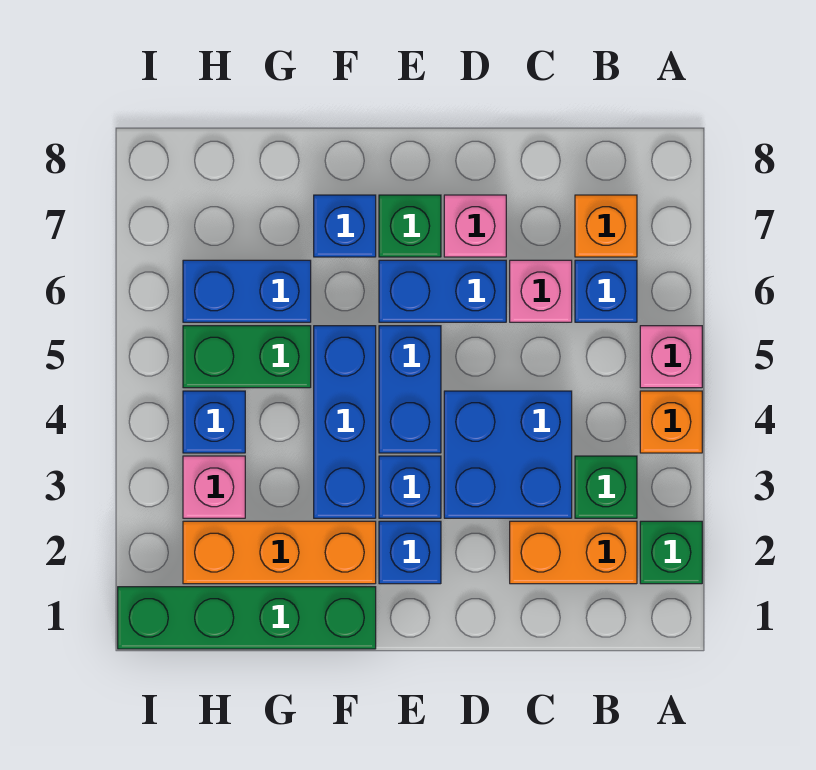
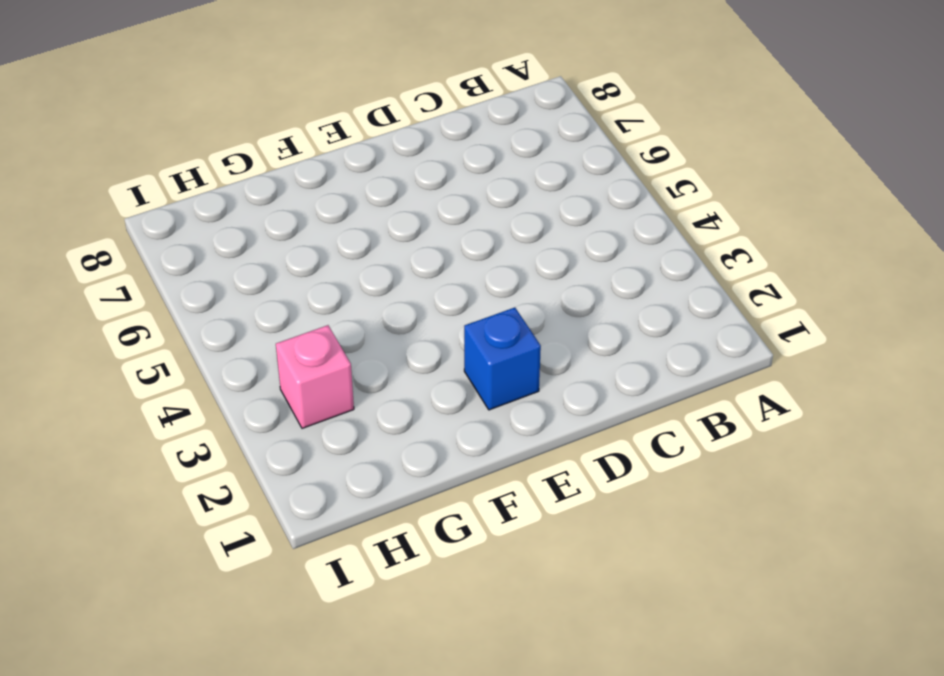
none -> green 1x1 brick [640,521,702,584]
none -> orange 1x1 brick [640,391,702,453]
none -> pink 1x1 brick [640,326,702,388]

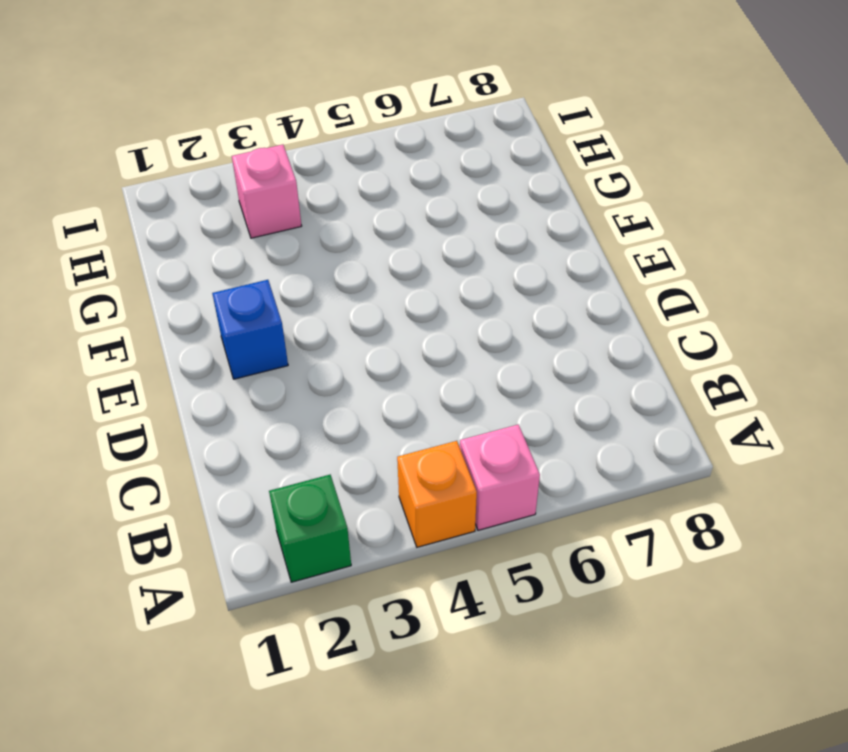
none -> orange 1x2 brick [510,521,637,584]
none -> green 1x1 brick [575,456,637,518]
none -> blue 1x1 brick [575,260,637,322]

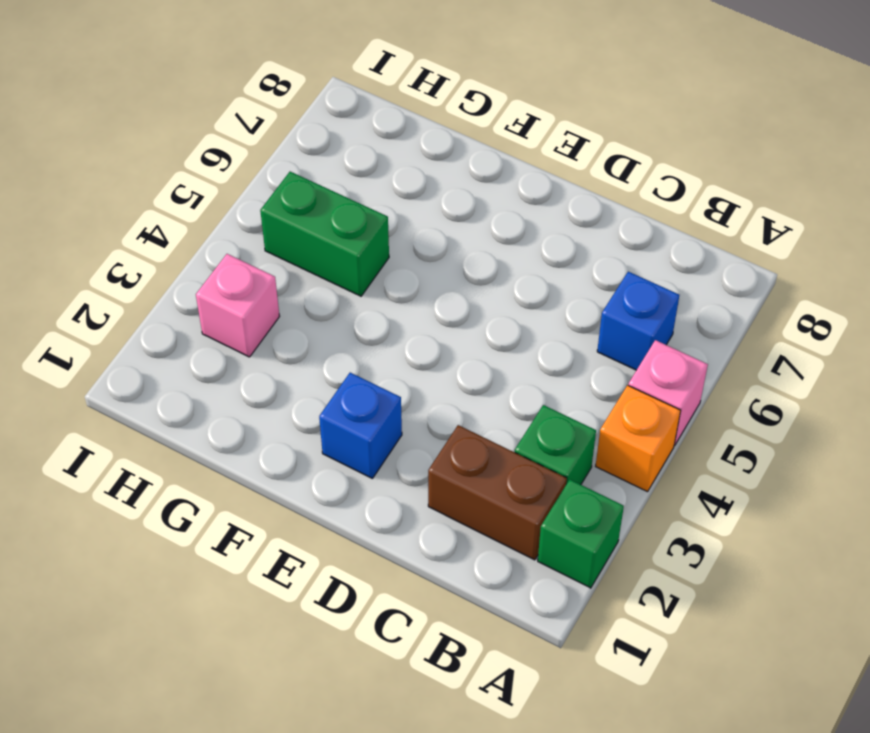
brown 1x2 brick [428,425,567,560] -> orange 1x2 brick [510,521,637,584]
none -> orange 1x1 brick [575,195,637,257]
none -> blue 2x2 brick [444,391,572,518]
none -> pink 1x1 brick [510,260,572,322]

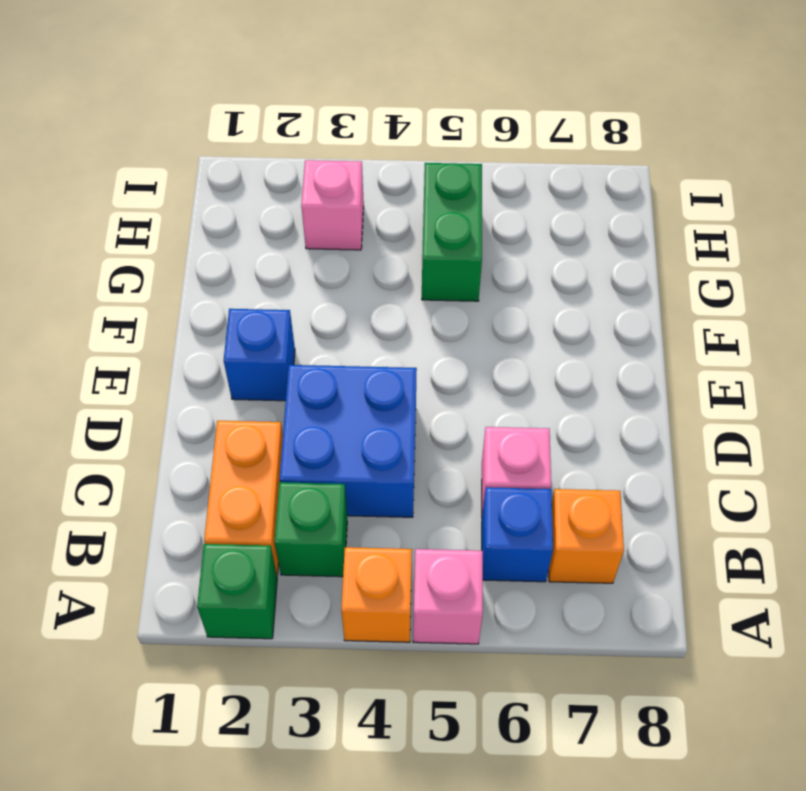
none -> blue 1x2 brick [379,260,506,322]
none -> pink 1x1 brick [444,195,506,257]
none -> blue 1x1 brick [379,456,441,518]

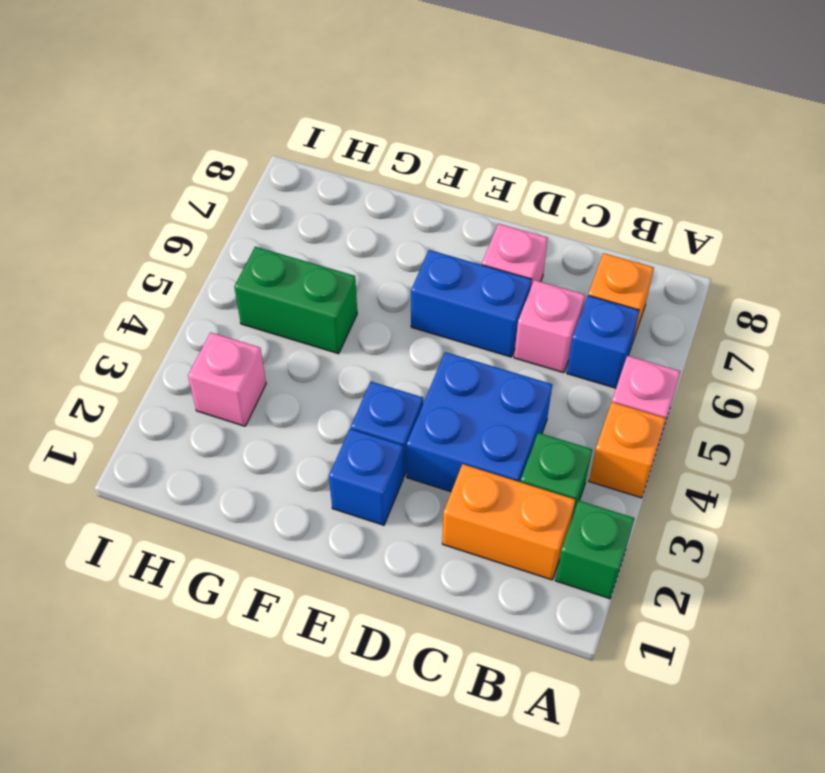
none -> blue 1x2 brick [379,326,441,453]
none -> green 1x1 brick [379,195,441,257]
none -> green 1x4 brick [118,587,376,649]

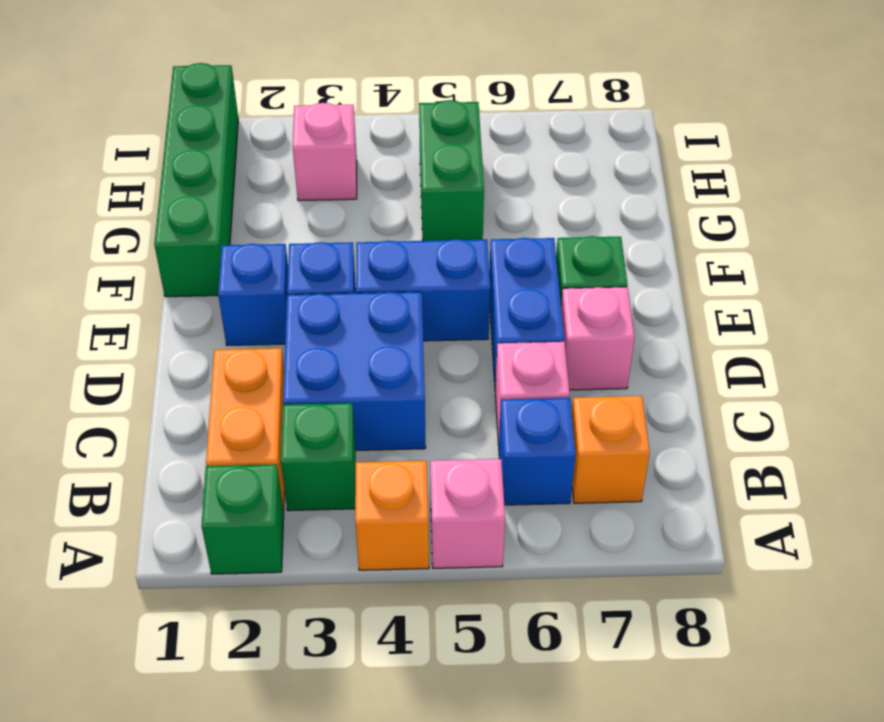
none -> orange 1x3 brick [183,521,376,584]
none -> blue 1x3 brick [314,326,376,518]
none -> blue 1x1 brick [314,195,376,257]

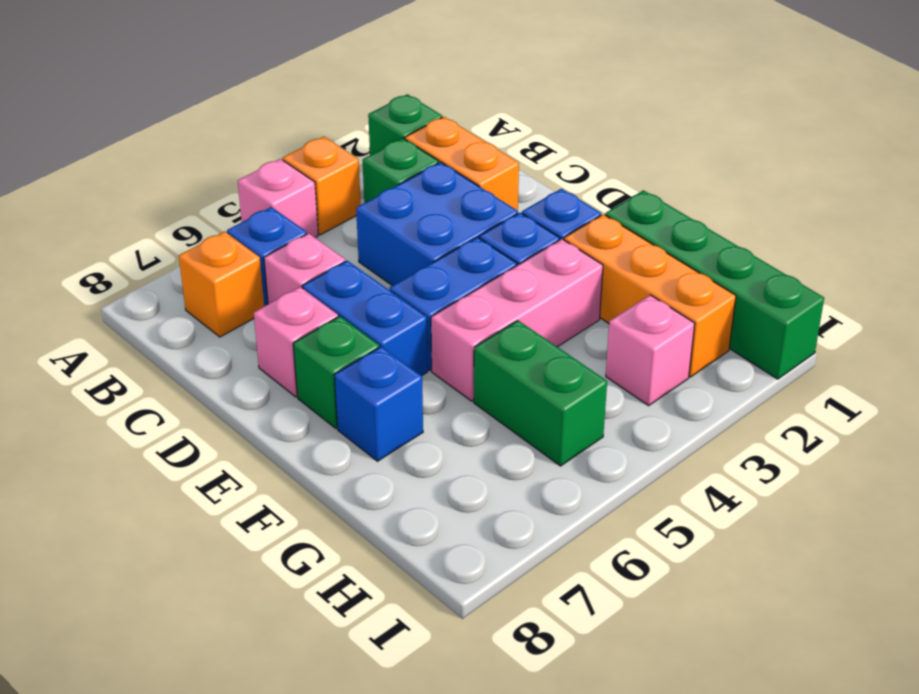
pink 1x3 brick [431,239,603,401] -> blue 1x3 brick [314,326,376,518]
none -> blue 1x2 brick [183,260,311,322]
none -> blue 1x1 brick [183,391,245,453]

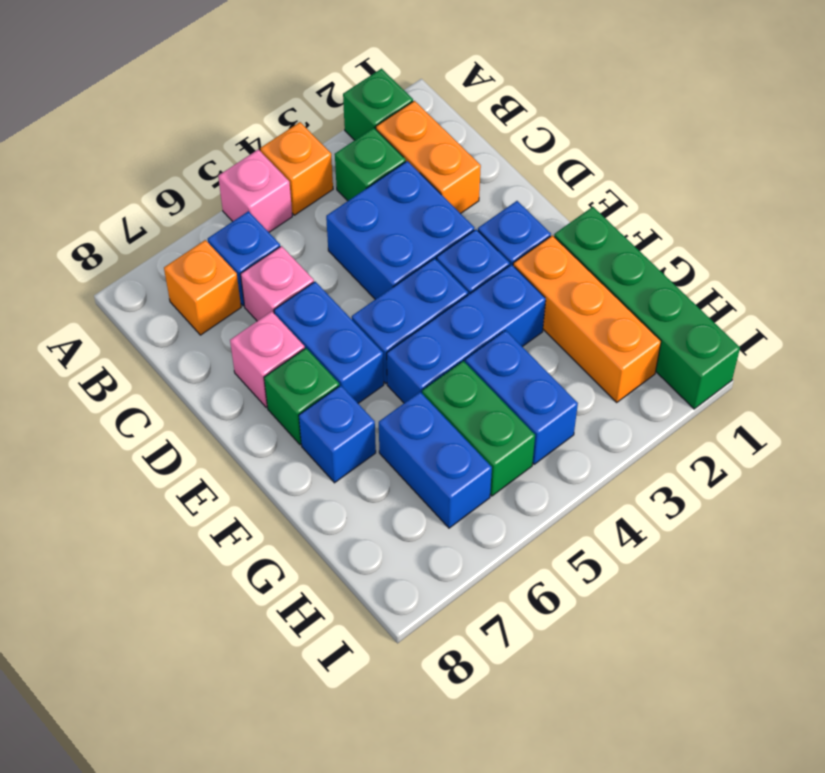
blue 1x2 brick [465,330,578,464] -> blue 1x1 brick [183,391,245,453]
none -> pink 1x1 brick [183,456,245,518]

